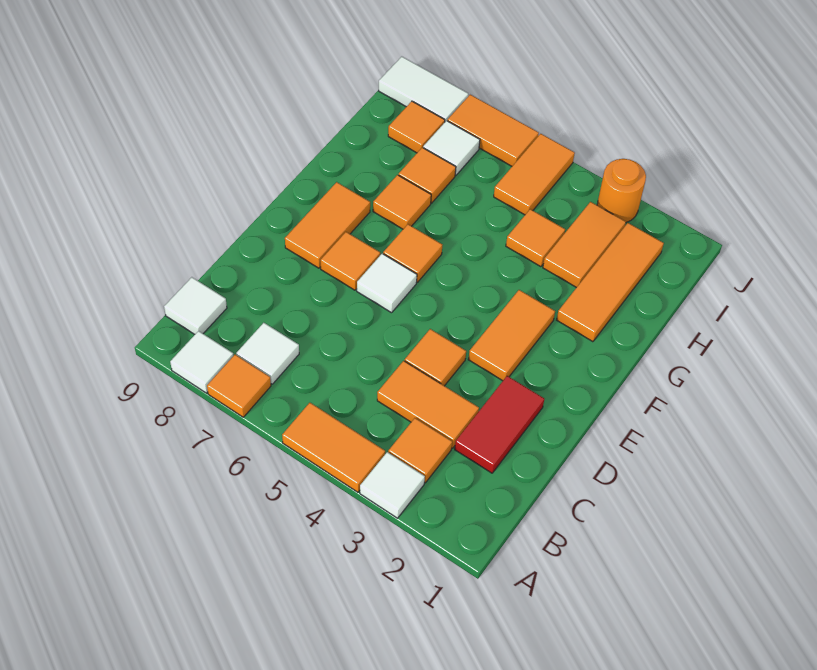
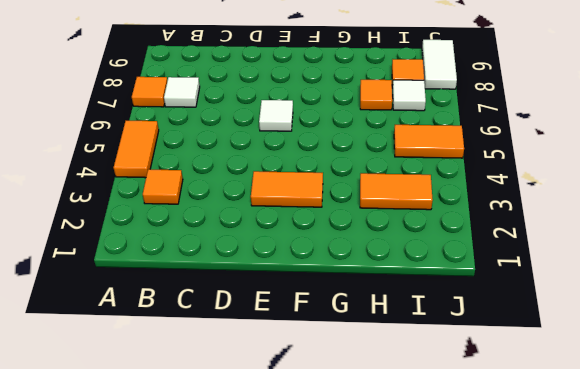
none -> white 1x1 tile [360,452,425,518]
none -> white 1x1 tile [170,331,233,393]
none -> white 1x1 tile [164,277,227,334]

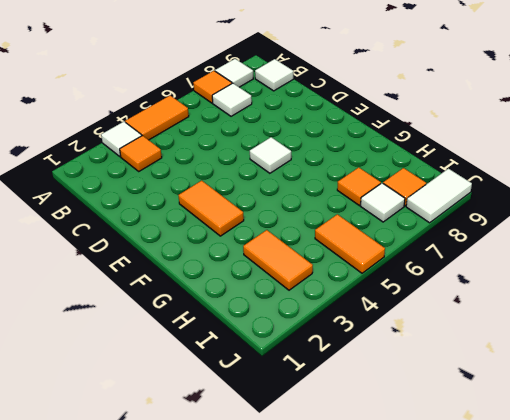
none -> red 1x2 tile [455,376,544,473]
none -> orange 1x2 tile [377,361,479,448]
none -> orange 1x1 tile [405,329,466,386]

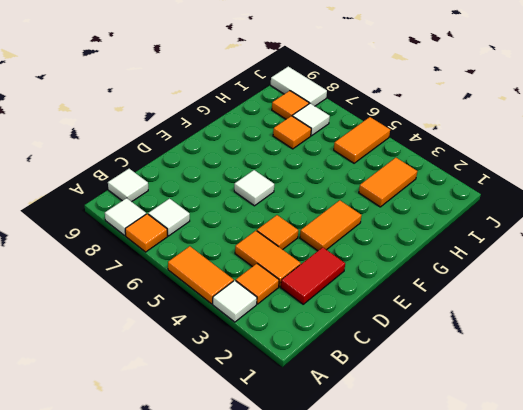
none -> orange 1x1 tile [321,232,380,290]
none -> orange 1x2 tile [285,182,370,268]
none -> orange 1x1 tile [383,224,442,282]

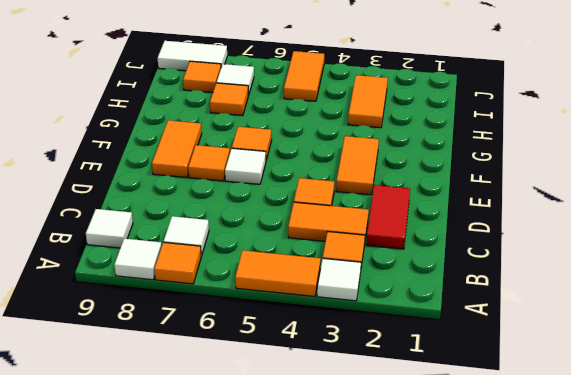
none -> orange 1x3 tile [557,223,664,342]
none -> orange 1x1 tile [373,175,431,229]
none -> orange 1x1 tile [506,209,565,267]

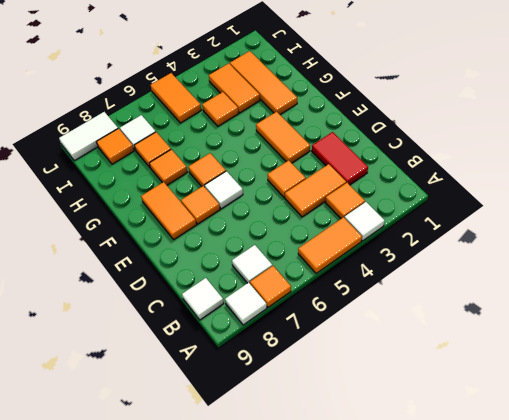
none -> orange 1x1 round brick [597,159,646,222]
none -> orange 1x2 tile [448,95,539,166]

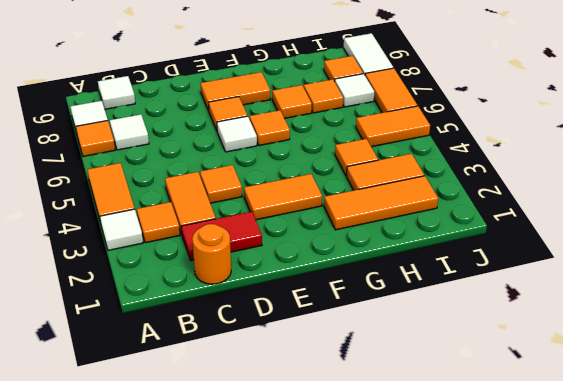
orange 1x1 round brick [192,224,231,284] -> orange 1x1 round brick moved to [597,159,646,222]

